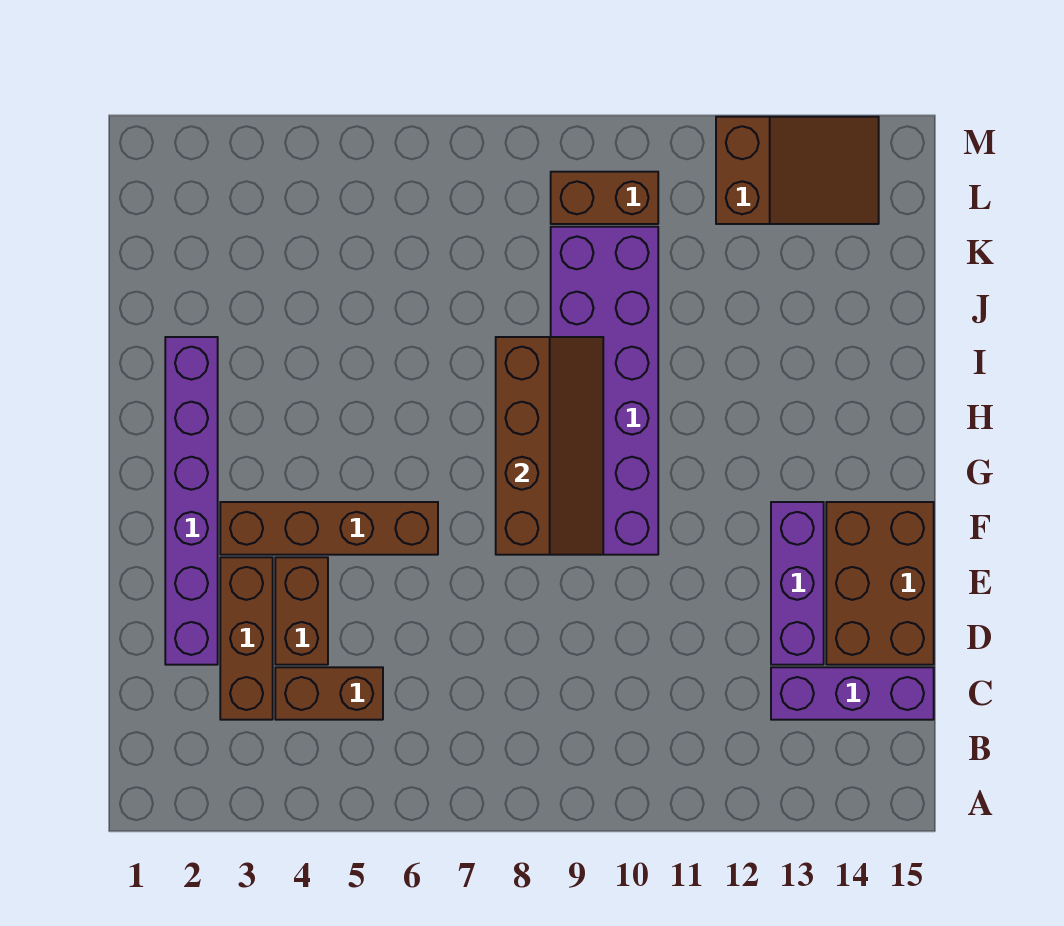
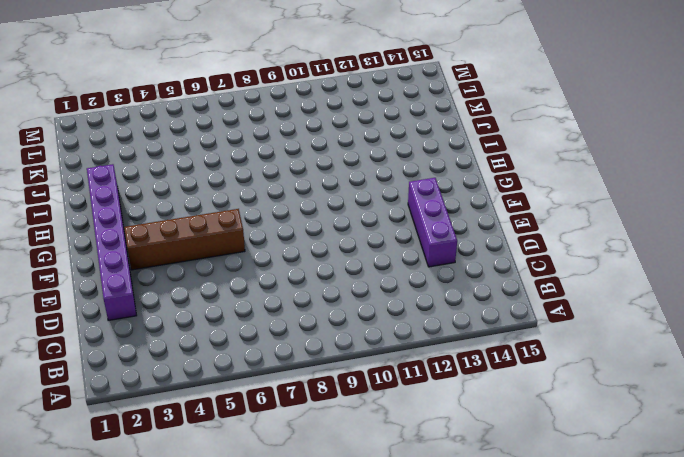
none -> brown 1x3 brick [220,557,273,720]
none -> brown 1x2 brick [275,667,383,720]
none -> purple 1x3 brick [771,667,934,720]

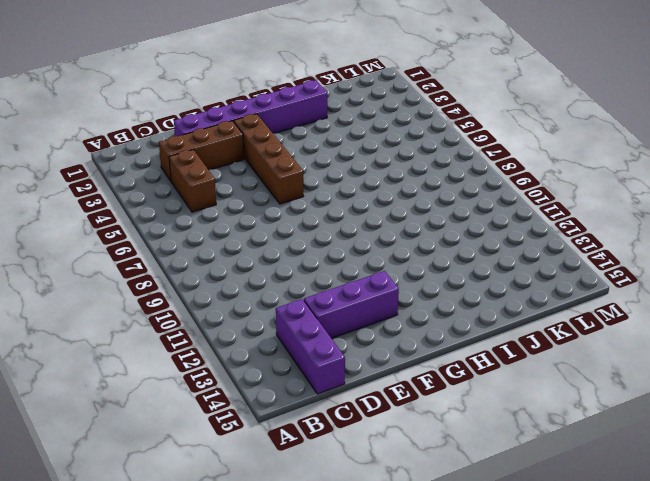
none -> brown 1x2 brick [275,557,328,665]
none -> brown 2x3 brick [826,502,934,665]
none -> purple 2x6 brick [551,227,658,555]

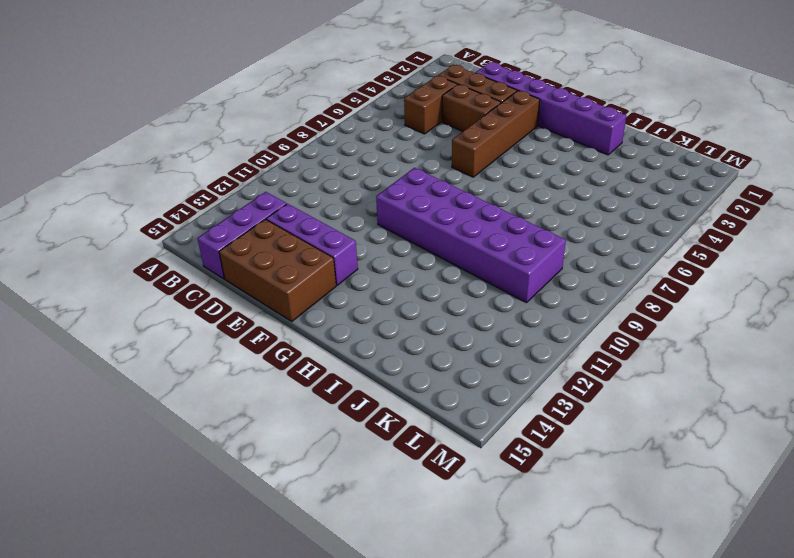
none -> brown 1x2 brick [551,172,658,224]
none -> brown 2x3 slope [716,117,879,224]
none -> brown 2x4 slope [496,337,603,555]

